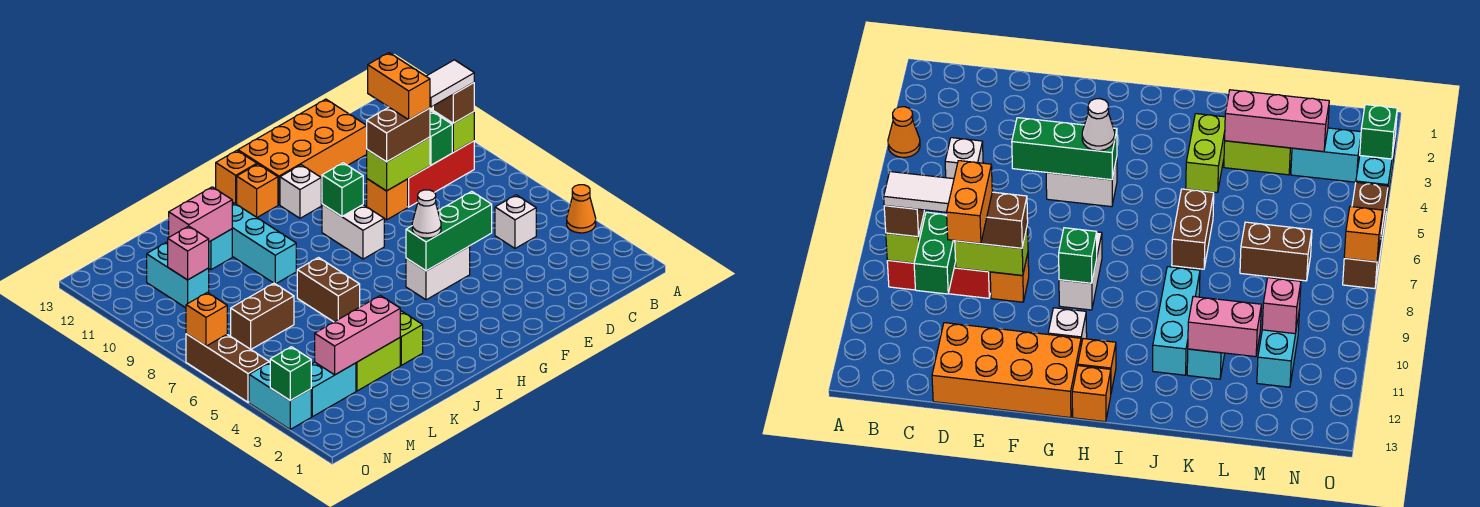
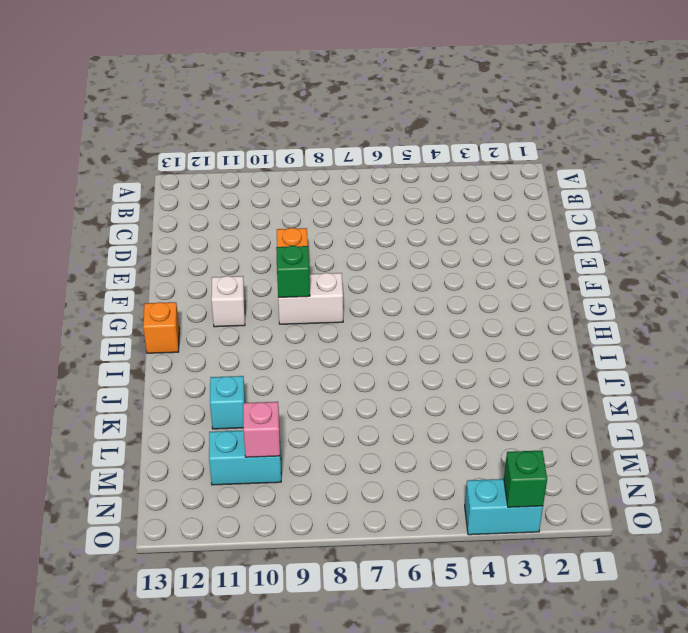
none -> orange 1x1 cone [567,185,596,233]
none -> red 1x3 brick [408,141,474,207]
none -> white 1x1 brick [495,195,536,248]
none -> orange 2x4 brick [238,99,367,205]

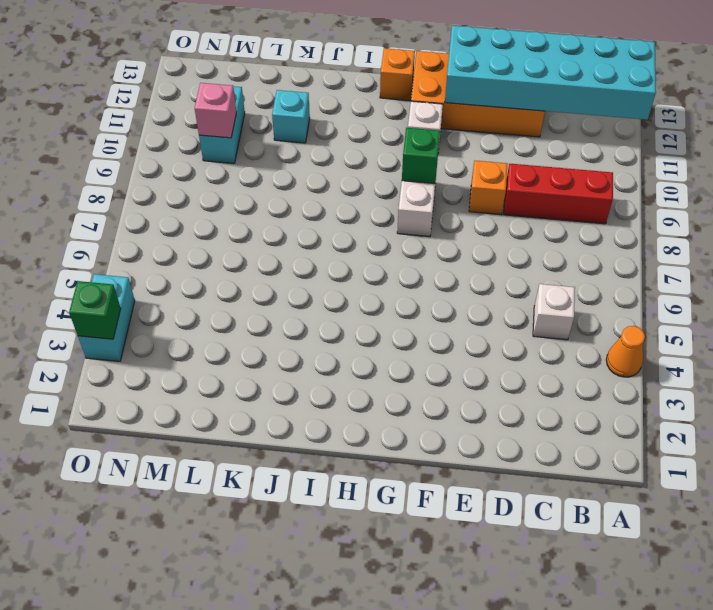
cyan 2x6 brick [445,26,656,120] -> none
none -> white 1x2 brick [406,246,470,300]
none -> orange 1x1 brick [237,164,278,217]
none -> lime 1x2 brick [400,310,423,365]
none -> brown 1x2 brick [297,258,360,322]

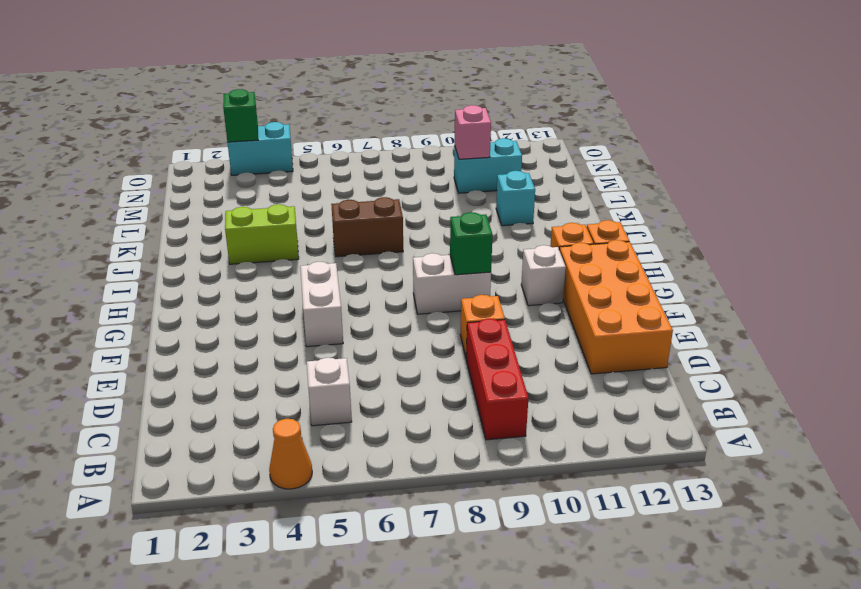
none -> cyan 1x3 brick [232,203,296,284]
none -> lime 1x2 brick [356,338,400,391]
none -> brown 1x2 brick [231,283,294,349]
none -> cyan 1x2 brick [311,362,356,417]

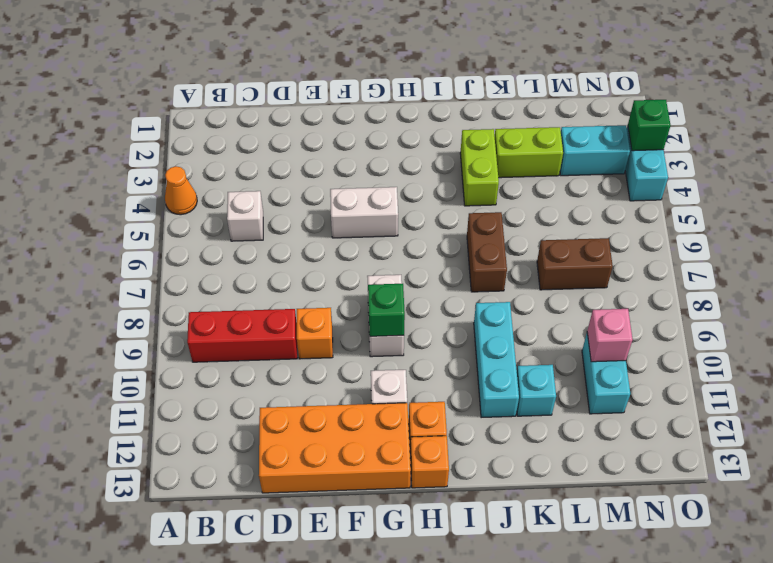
none -> brown 1x3 brick [186,334,269,402]
none -> lime 1x1 brick [433,111,474,152]
none -> green 1x2 brick [430,110,452,165]
none -> lime 1x2 brick [367,137,430,191]

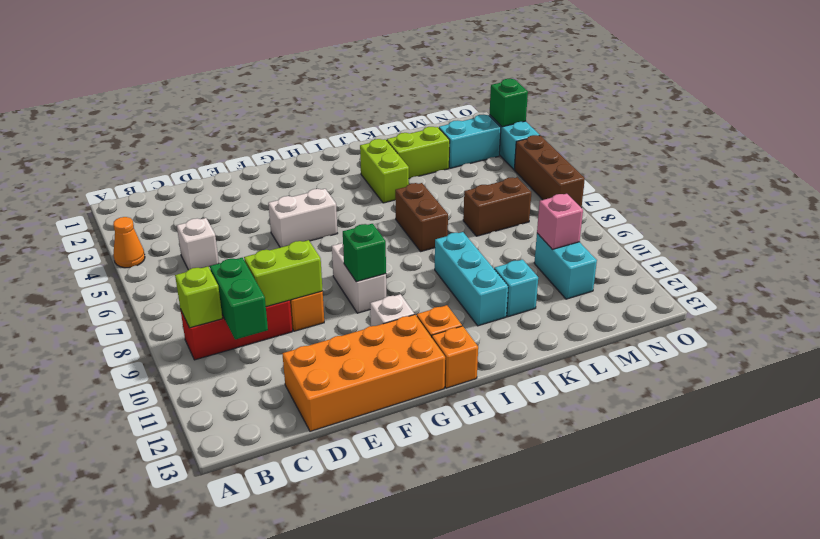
none -> green 1x3 brick [406,191,492,271]
none -> pink 1x3 brick [315,296,400,375]
none -> pink 1x2 brick [169,187,232,242]
none -> orange 1x1 brick [186,293,227,346]

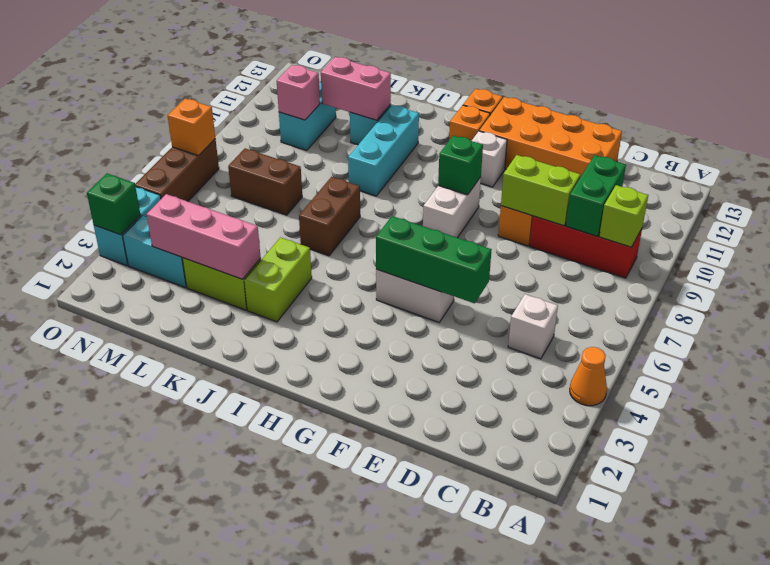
none -> brown 1x1 brick [433,83,474,123]
none -> brown 1x2 brick [367,107,430,162]
none -> white 1x1 cone [412,190,441,238]
none -> white 1x2 tile [426,60,474,107]

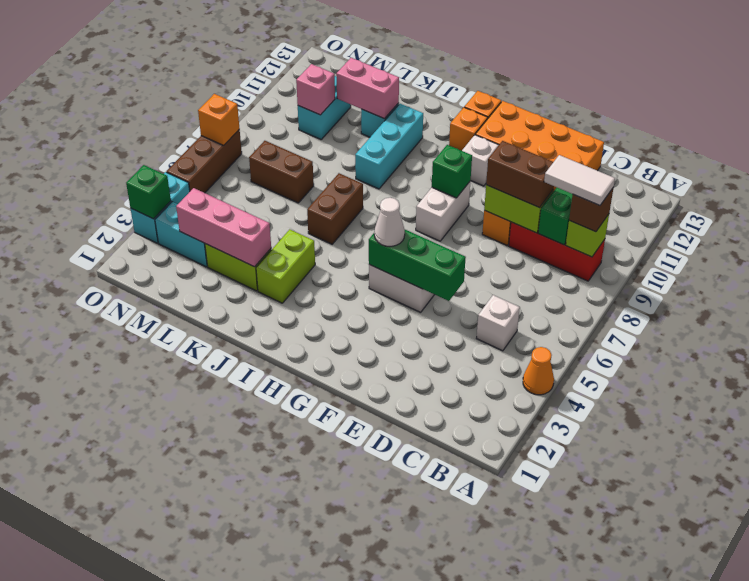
none -> orange 1x2 brick [368,53,430,120]

